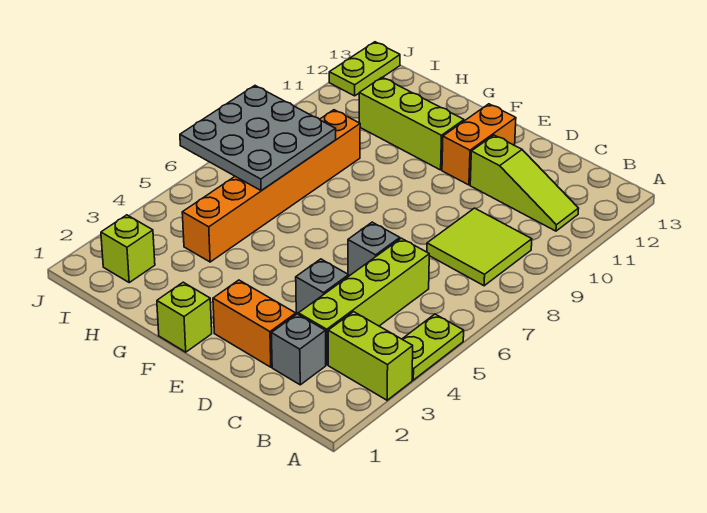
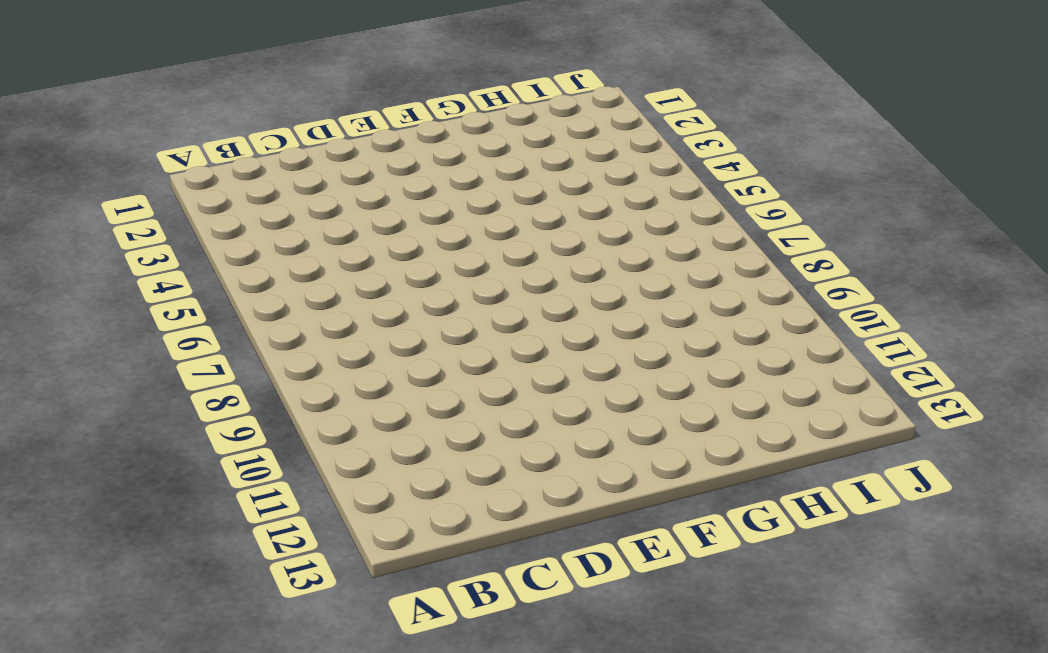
none -> lime 1x2 brick [328,312,413,400]
none -> lime 1x2 plate [403,314,464,380]
none -> lime 2x2 tile [427,208,532,286]

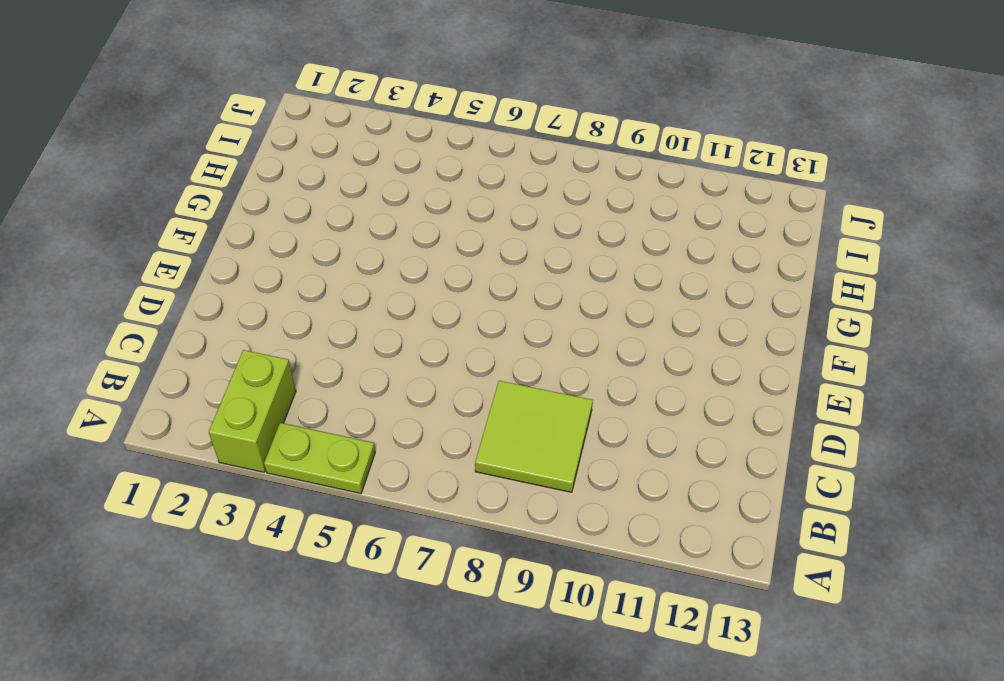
none -> lime 1x3 slope [470,135,579,231]
none -> grey 1x1 brick [271,314,326,385]
none -> lime 1x4 brick [298,238,429,365]

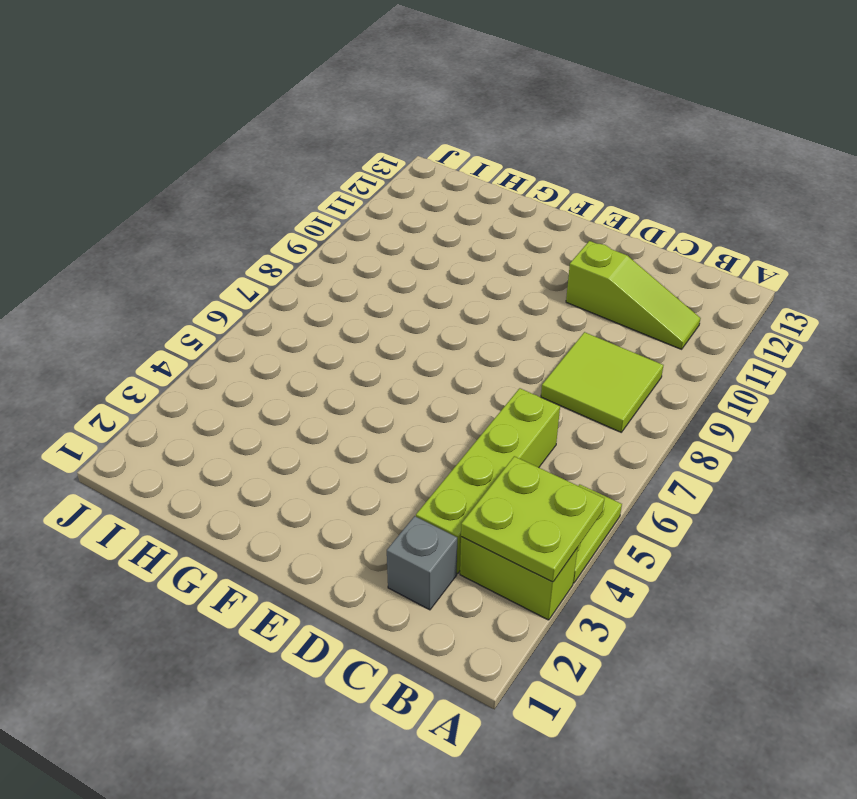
lime 2x2 plate [461,456,605,582] -> none
none -> orange 1x2 brick [213,280,296,367]
none -> grey 1x1 brick [296,259,349,313]
none -> grey 1x1 brick [348,222,400,276]

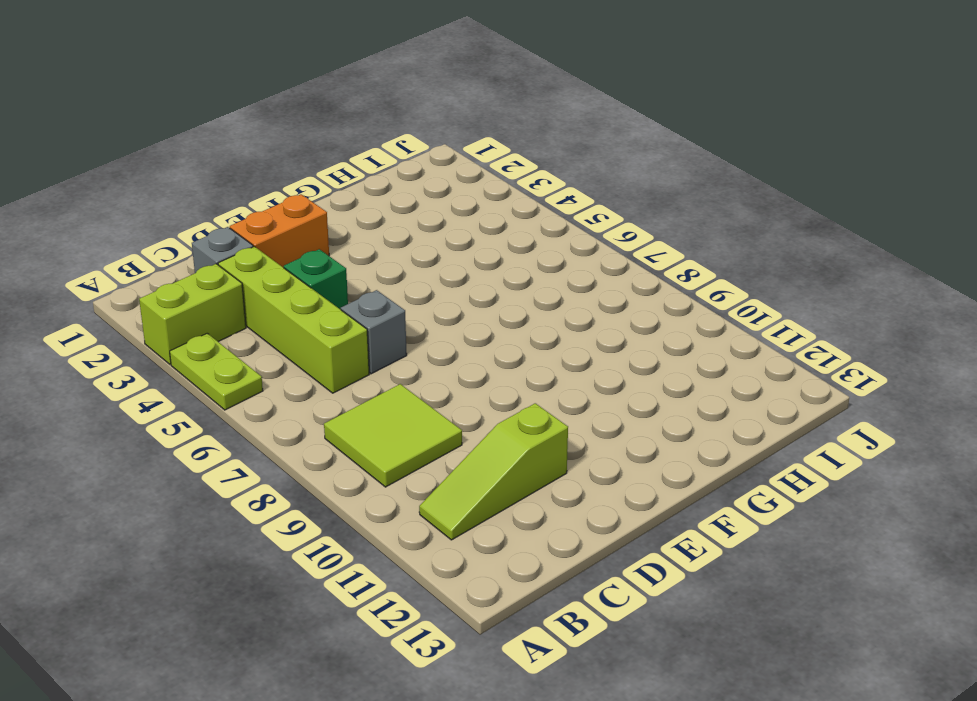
green 1x1 brick [284,249,348,310] -> grey 1x1 brick [296,259,349,313]
none -> orange 1x2 brick [442,104,516,185]
none -> lime 1x1 brick [157,282,212,352]
none -> lime 1x3 brick [359,77,464,170]

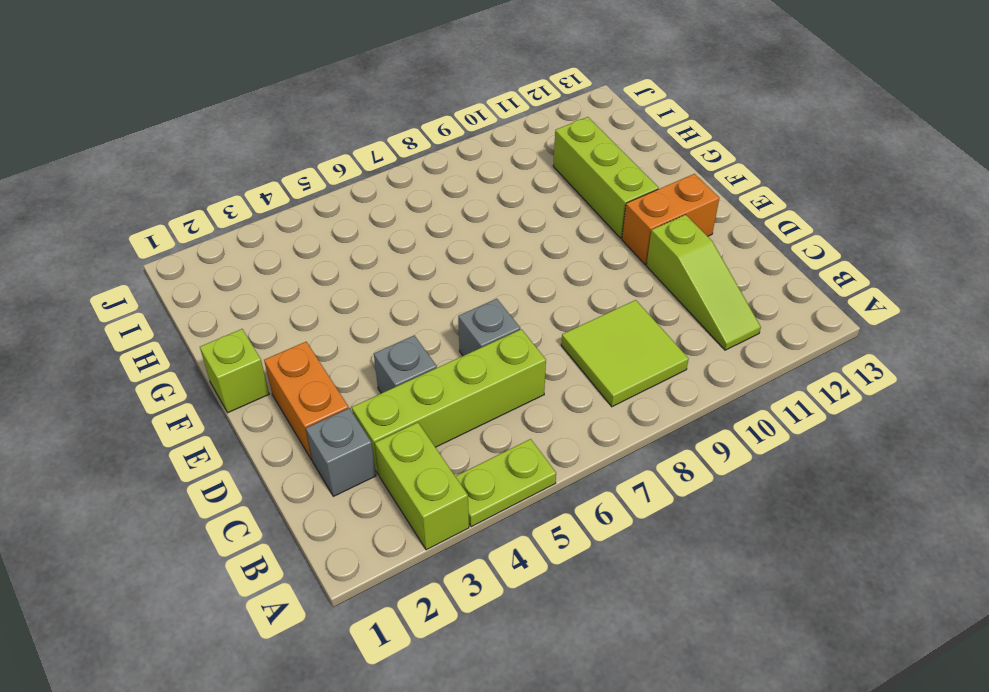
none -> orange 1x6 brick [182,110,360,262]
none -> lime 1x1 brick [101,215,155,282]
none -> lime 1x2 plate [329,42,400,96]

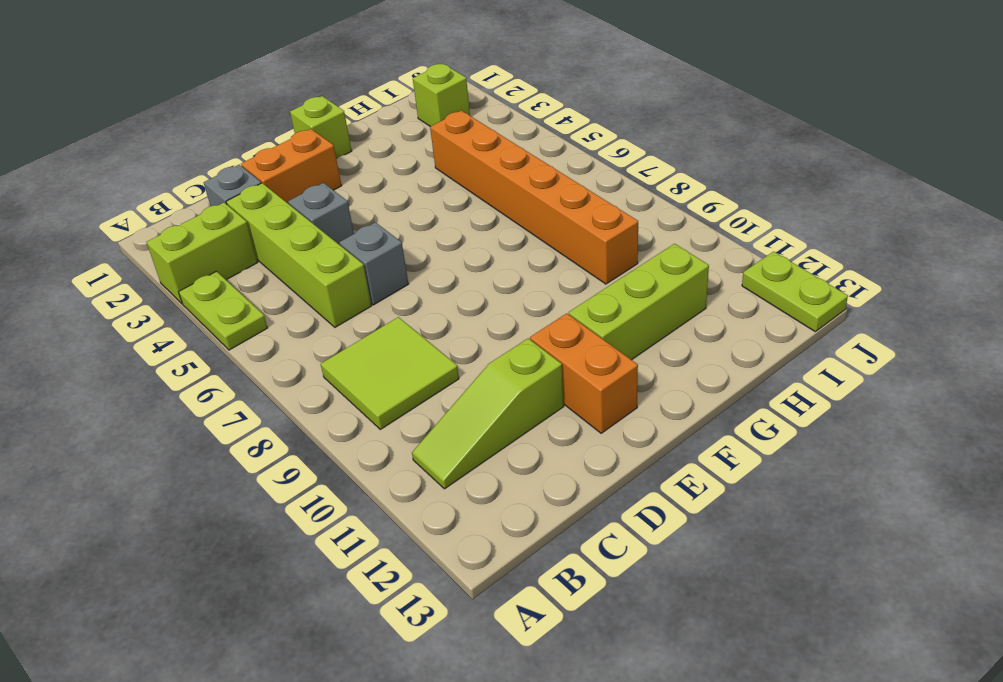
none -> grey 3x3 plate [180,86,336,191]

